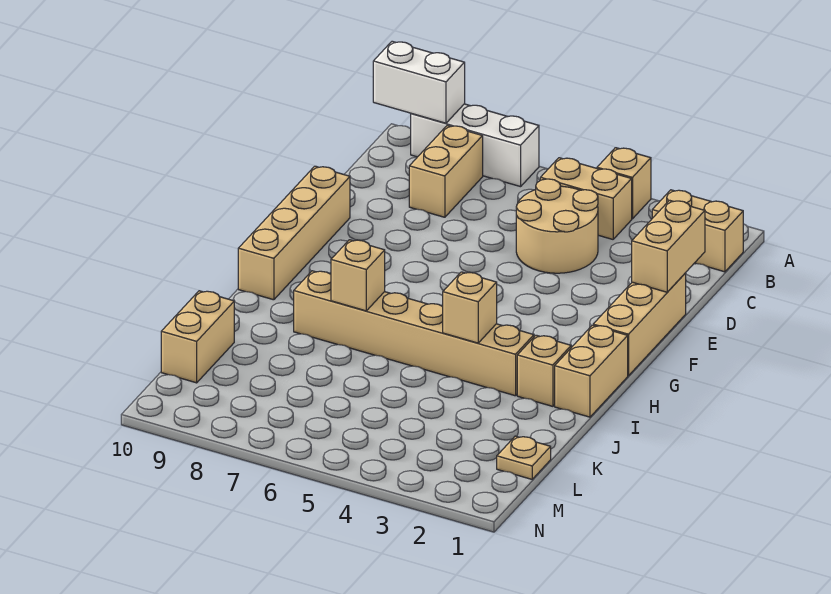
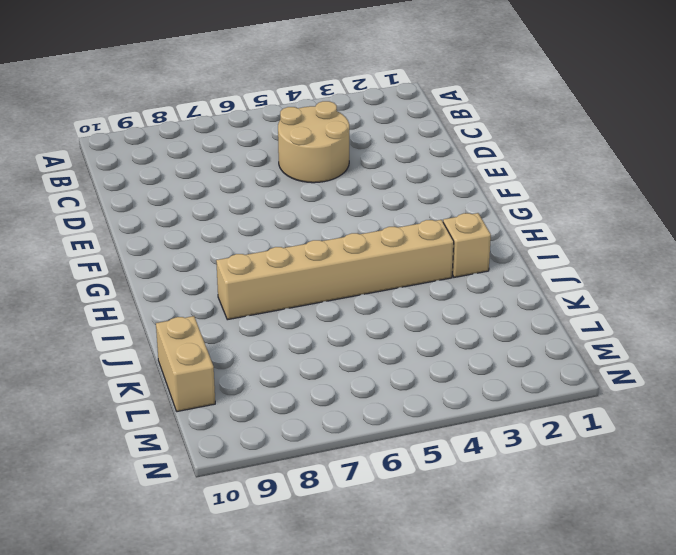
none -> tan 1x1 brick [597,148,651,219]
none -> white 1x3 brick [411,104,539,187]
none -> tan 1x2 brick [652,190,743,272]

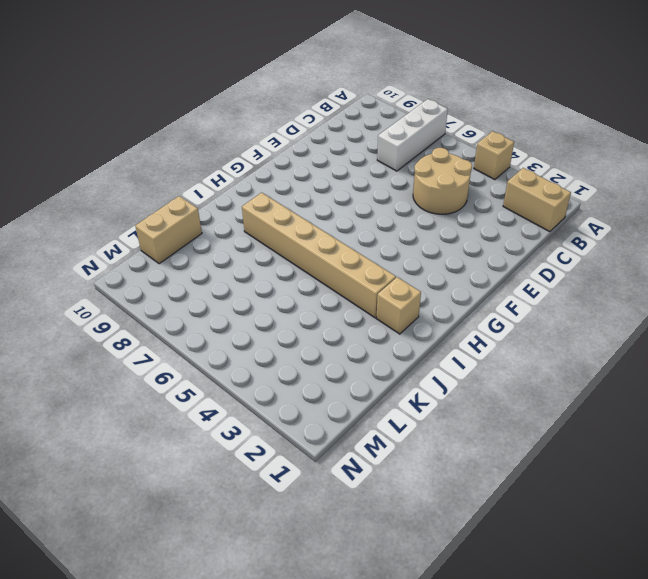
white 1x3 brick [377,99,448,171] -> white 1x3 brick turned to [411,104,539,187]
none -> tan 1x2 brick [540,158,632,239]
none -> tan 1x2 brick [409,125,483,217]
none -> tan 1x3 brick [593,273,686,376]

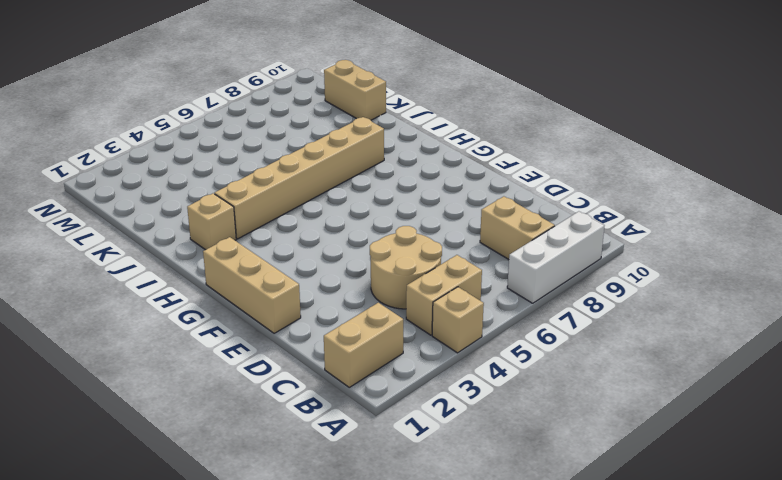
none -> tan 1x4 brick [238,166,350,300]
none -> tan 1x2 brick [555,325,628,417]
none -> tan 1x1 plate [497,436,551,479]

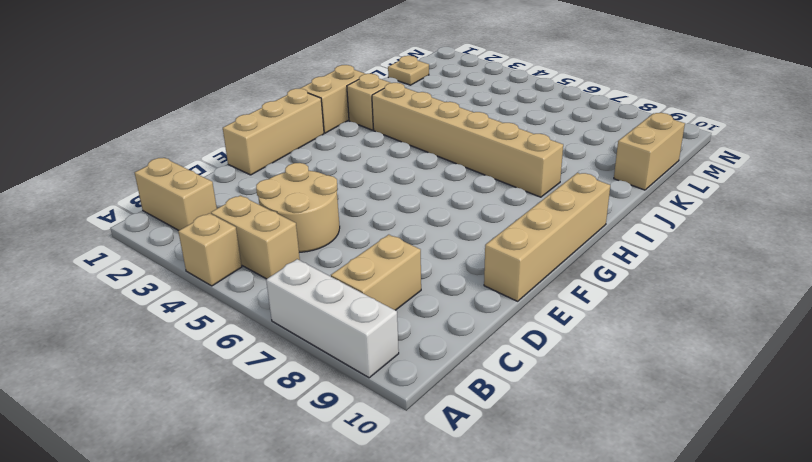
none -> white 1x2 brick [373,41,465,123]
none -> tan 1x2 brick [632,200,705,292]
none -> tan 1x1 brick [443,272,497,343]

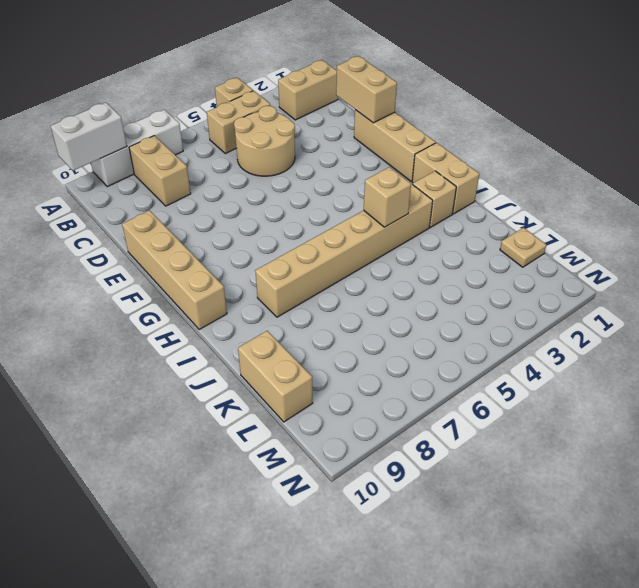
none -> tan 1x1 brick [331,240,385,311]

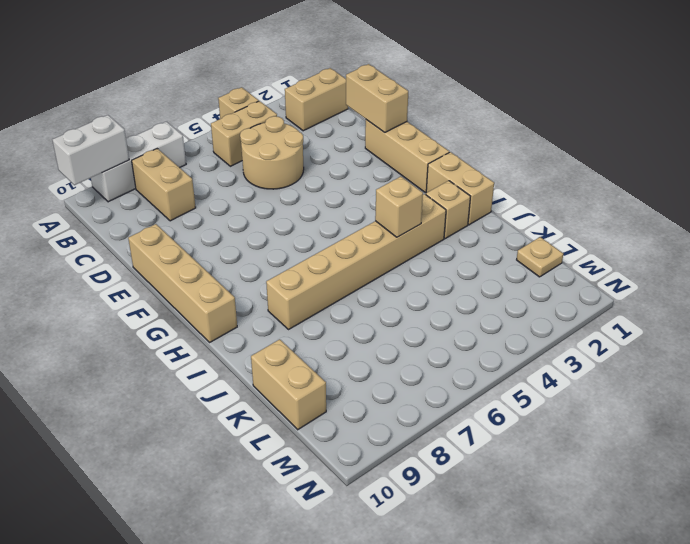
none -> tan 1x1 brick [331,240,385,311]

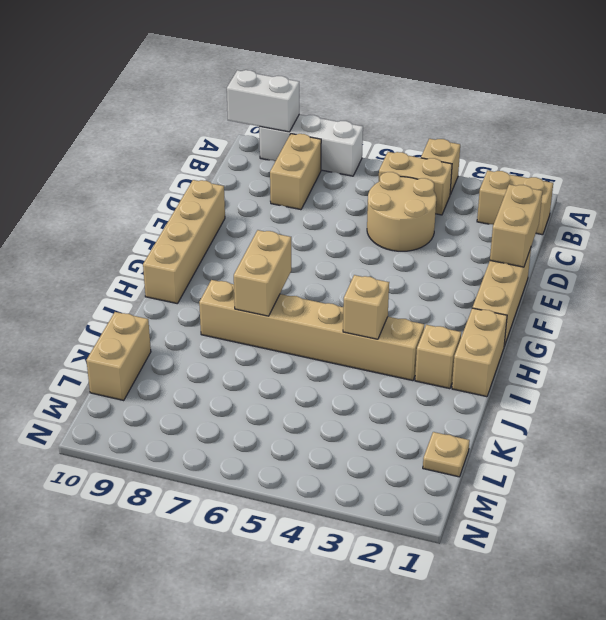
tan 1x2 brick [234,230,291,316] -> tan 1x1 brick [331,240,385,311]

